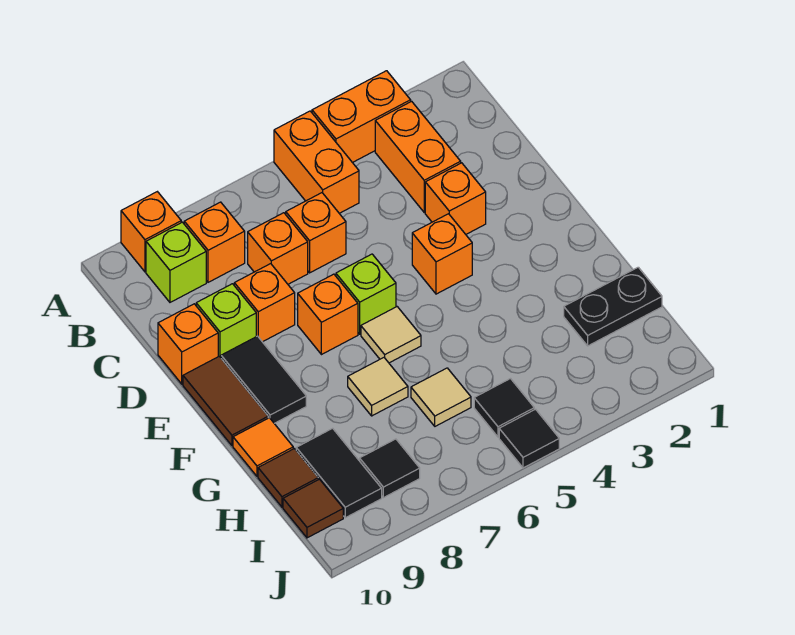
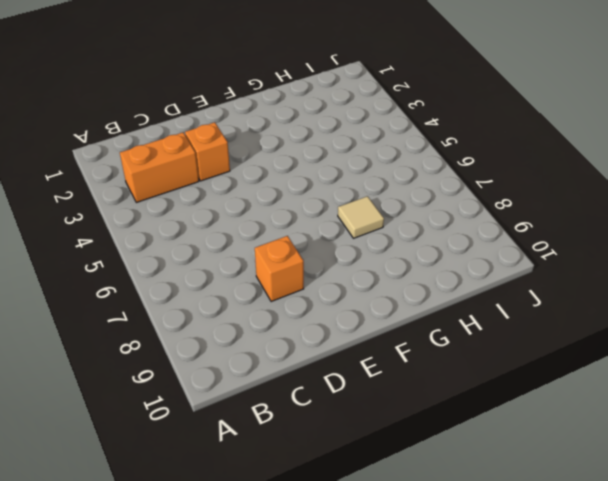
none -> orange 1x2 brick [312,71,411,163]
none -> orange 1x2 brick [274,111,359,213]
none -> orange 1x1 brick [121,192,181,272]

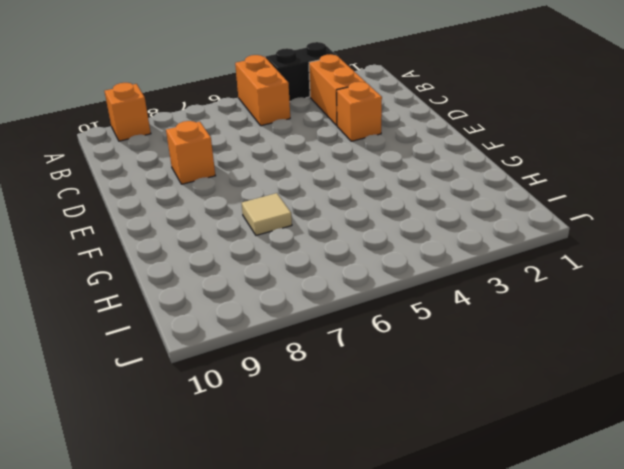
black 1x2 brick [266,42,336,102] -> orange 1x2 brick [312,71,411,163]
none -> orange 1x1 brick [184,202,245,282]
none -> lime 1x1 brick [146,222,206,302]
none -> orange 1x1 brick [286,193,346,273]

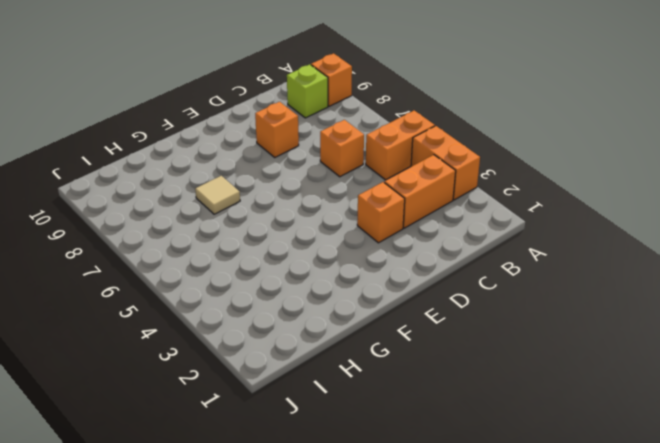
none -> orange 1x1 brick [184,202,245,282]
none -> orange 1x1 brick [248,213,308,284]
none -> lime 1x1 brick [196,284,256,358]

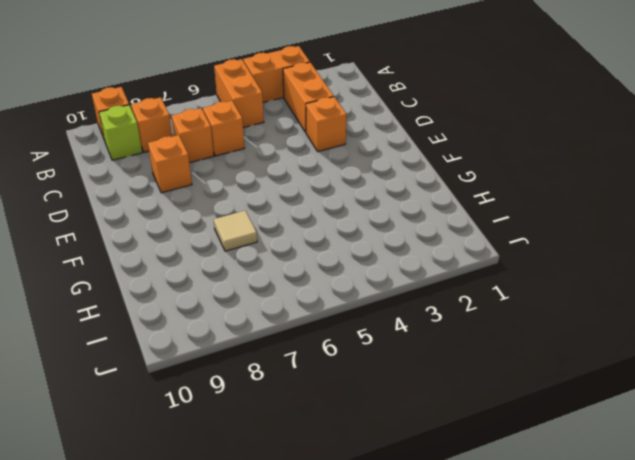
none -> lime 1x1 brick [196,284,256,358]
none -> orange 1x1 brick [158,304,218,384]
none -> orange 1x1 brick [412,214,472,294]

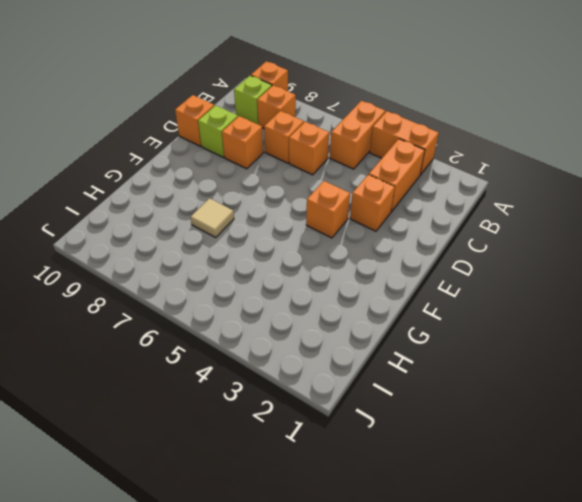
none -> lime 1x1 brick [336,254,396,334]
none -> orange 1x1 brick [298,274,358,355]
none -> black 1x2 tile [221,336,306,423]

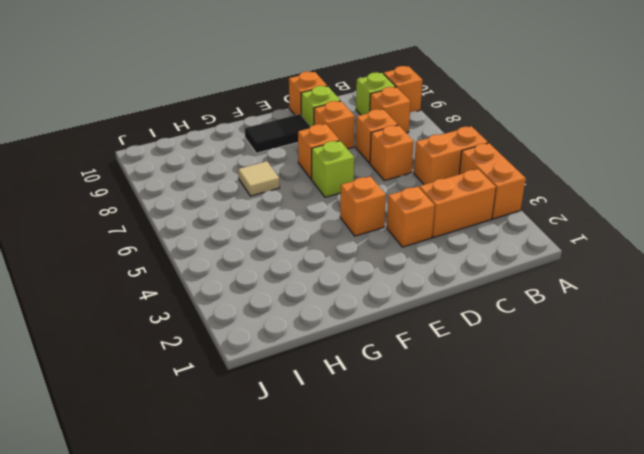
none -> brown 1x2 tile [183,356,268,446]
none -> tan 1x1 tile [361,307,421,363]
none -> orange 1x1 tile [233,418,293,476]

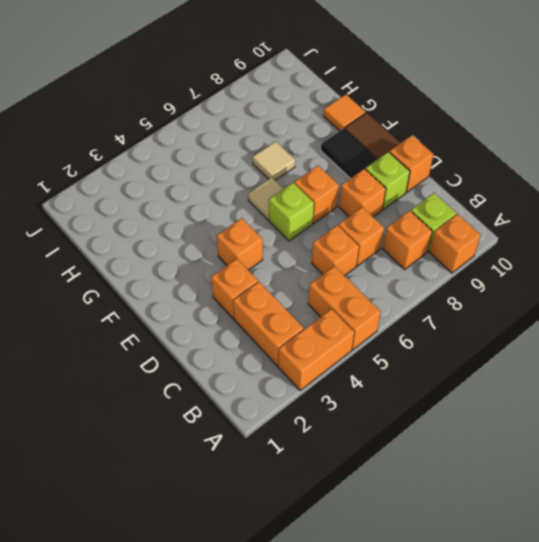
none -> black 1x2 plate [564,267,662,346]
none -> tan 1x1 tile [411,368,471,426]
none -> black 1x2 tile [296,428,382,518]

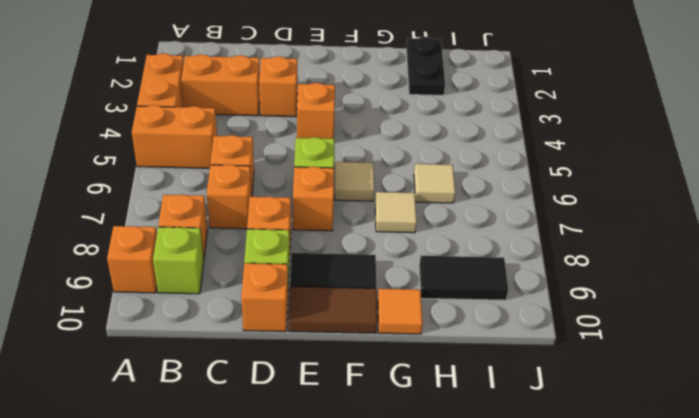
none -> brown 1x1 tile [258,449,318,507]
none -> black 1x1 tile [474,379,534,437]
none -> black 1x1 tile [360,439,420,498]

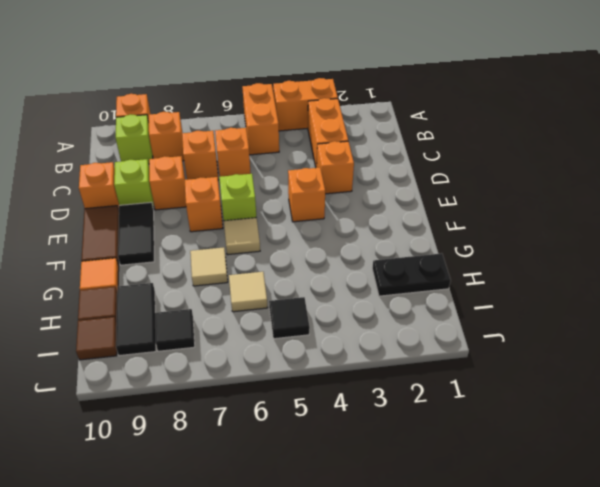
none -> black 1x1 tile [499,409,559,468]

